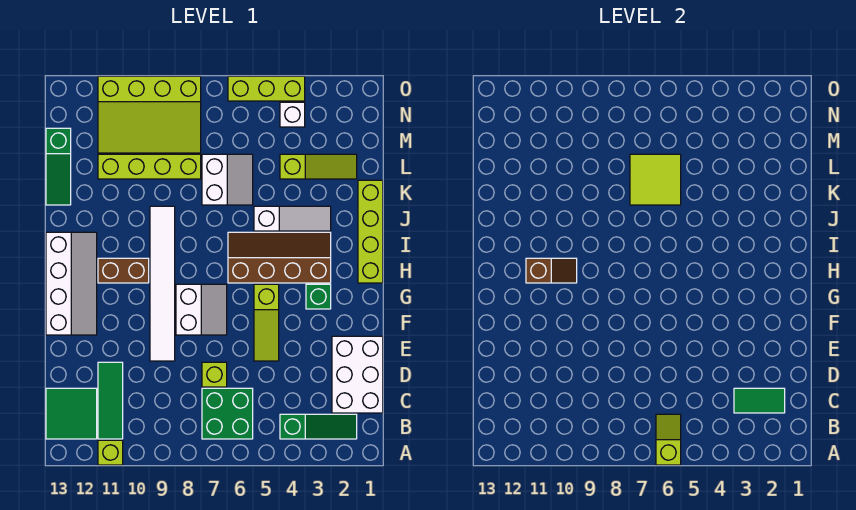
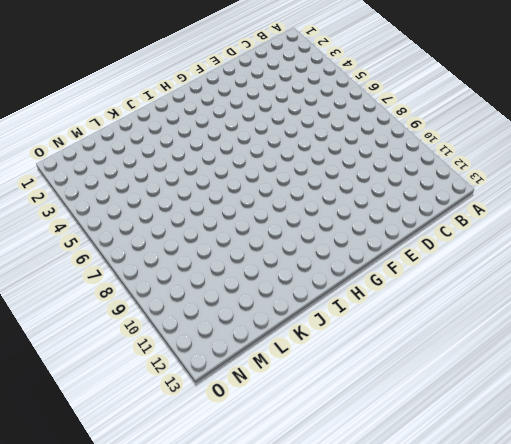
none -> lime 1x1 brick [98,440,123,465]
none -> green 1x3 slope [280,414,357,439]
none -> green 2x2 brick [202,388,253,439]

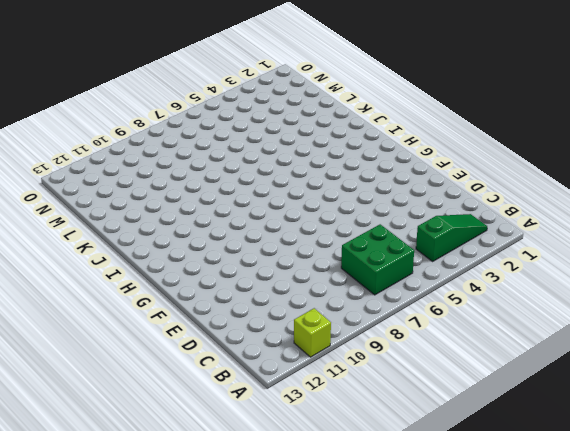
none -> green 1x3 tile [98,362,123,439]
none -> green 2x2 tile [46,388,97,439]
none -> white 2x3 brick [332,336,383,413]

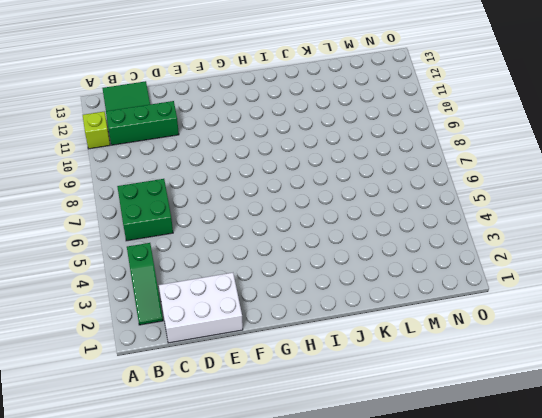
green 1x3 brick [106,101,179,145] -> green 1x3 tile [98,362,123,439]
none -> lime 1x1 brick [202,362,227,387]
none -> lime 1x3 slope [254,284,279,361]
none -> white 1x6 tile [150,206,175,361]

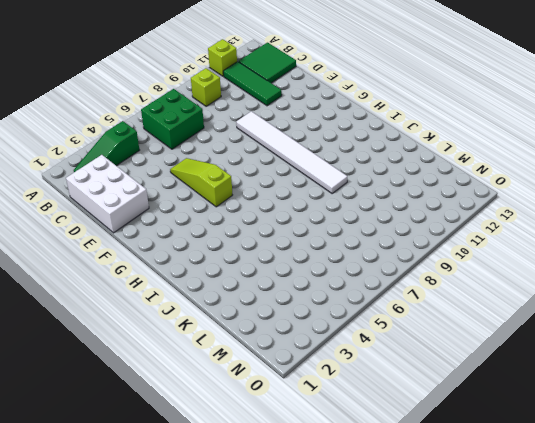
lime 1x1 brick [191,68,221,106] -> lime 1x1 brick moved to [202,362,227,387]
none -> white 2x2 slope [176,284,227,335]
none -> white 2x4 slope [46,232,97,335]
none -> green 1x1 brick [306,284,331,309]

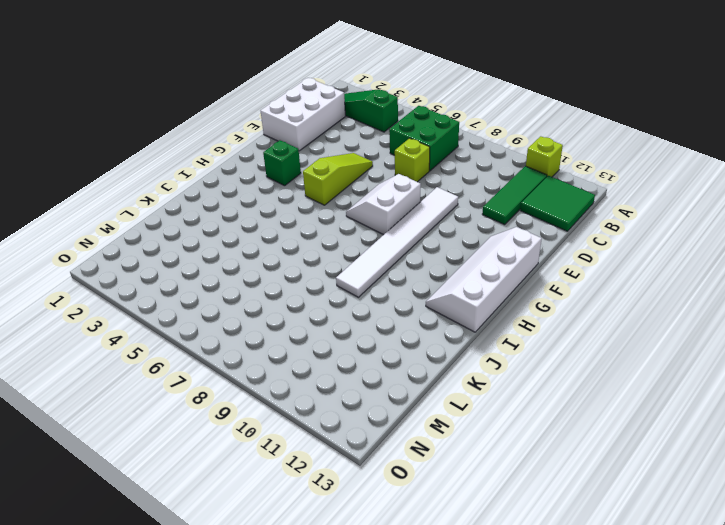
none -> lime 1x4 brick [358,180,383,283]
none -> brown 2x4 slope [228,232,331,283]
none -> brown 1x2 brick [98,258,149,283]

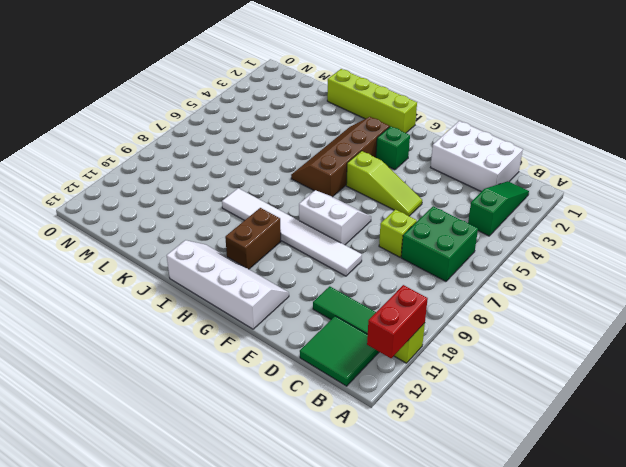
red 1x2 brick [367,285,428,358] -> none
none -> white 1x3 slope [254,206,331,231]
none -> white 2x2 slope [202,154,253,205]
none -> green 1x3 slope [46,128,71,205]

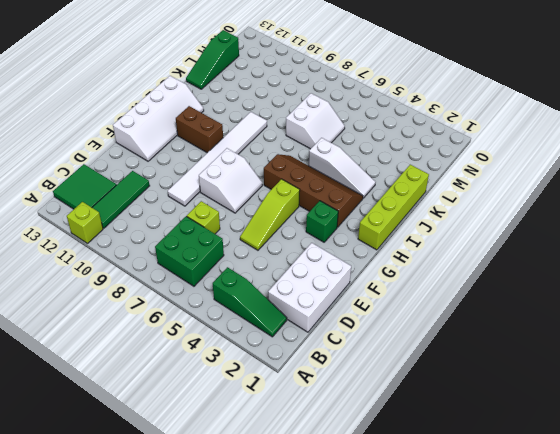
none -> lime 1x3 slope [280,154,357,179]
none -> lime 1x4 brick [98,154,201,179]
none -> lime 3x4 slope [98,76,201,153]

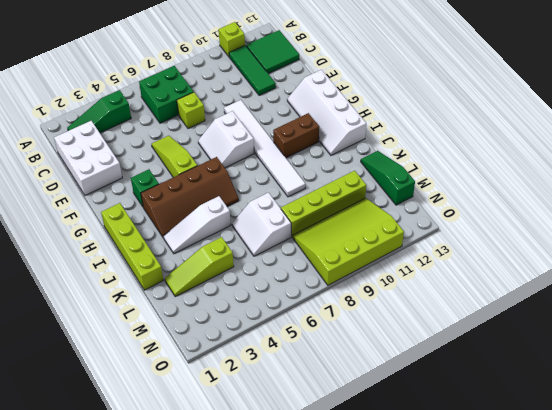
none -> white 1x1 brick [280,102,305,127]
none -> lime 1x3 brick [228,76,305,101]
none -> lime 1x2 slope [656,414,681,465]

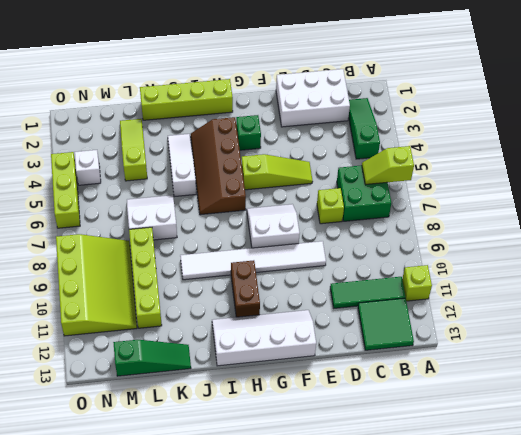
none -> green 1x2 tile [734,388,785,413]
none -> brown 1x2 slope [526,258,577,283]
none -> lime 2x2 tile [630,154,681,205]

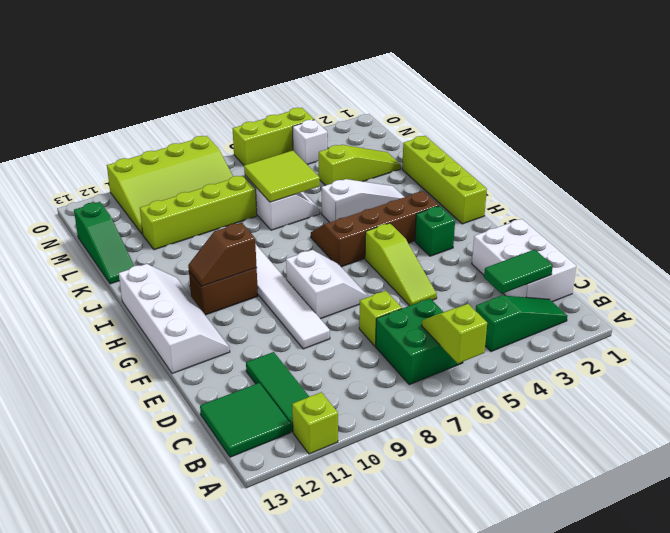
brown 1x2 slope [188,223,257,287] -> brown 1x2 slope turned to [526,258,577,283]

